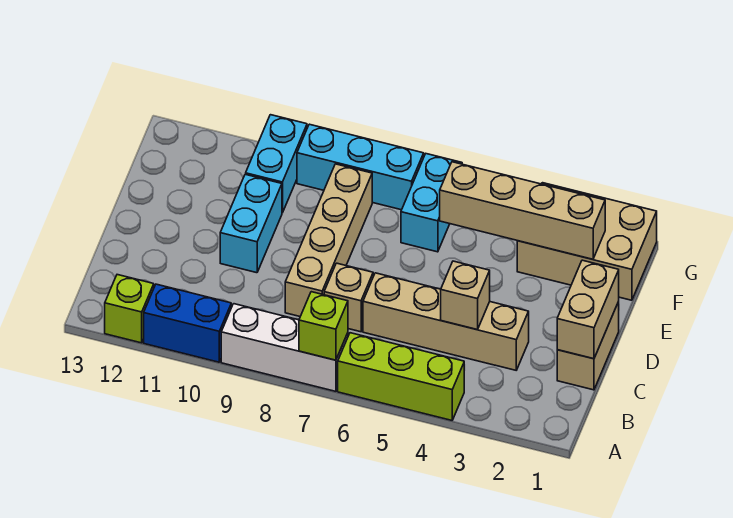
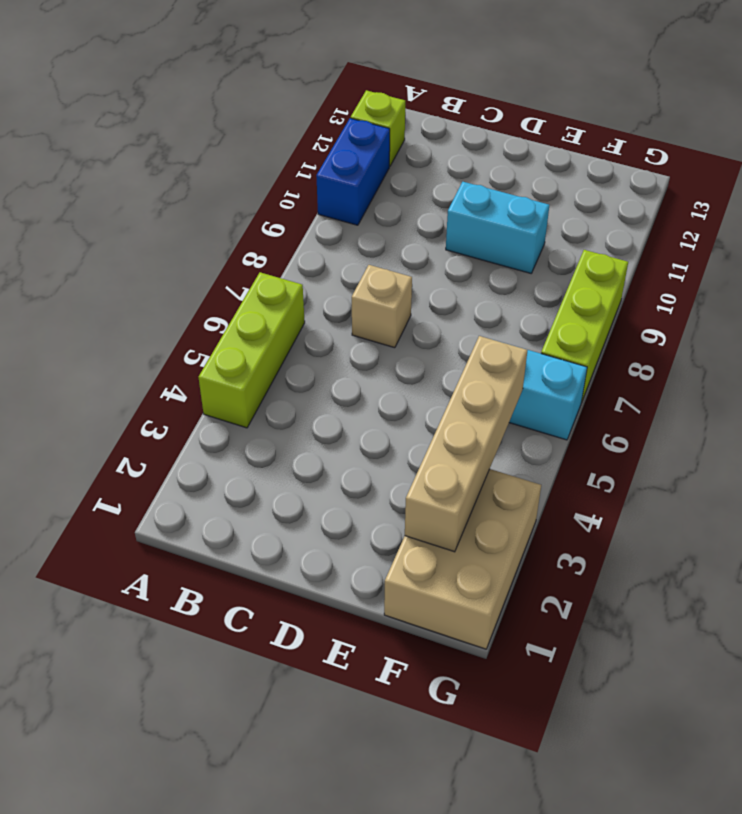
lime 1x3 brick [541,250,628,403] -> cyan 1x3 brick [297,124,424,210]
none -> white 1x3 brick [221,304,348,391]
none -> tan 1x2 brick [557,302,619,390]
none -> tan 1x4 brick [363,273,529,370]

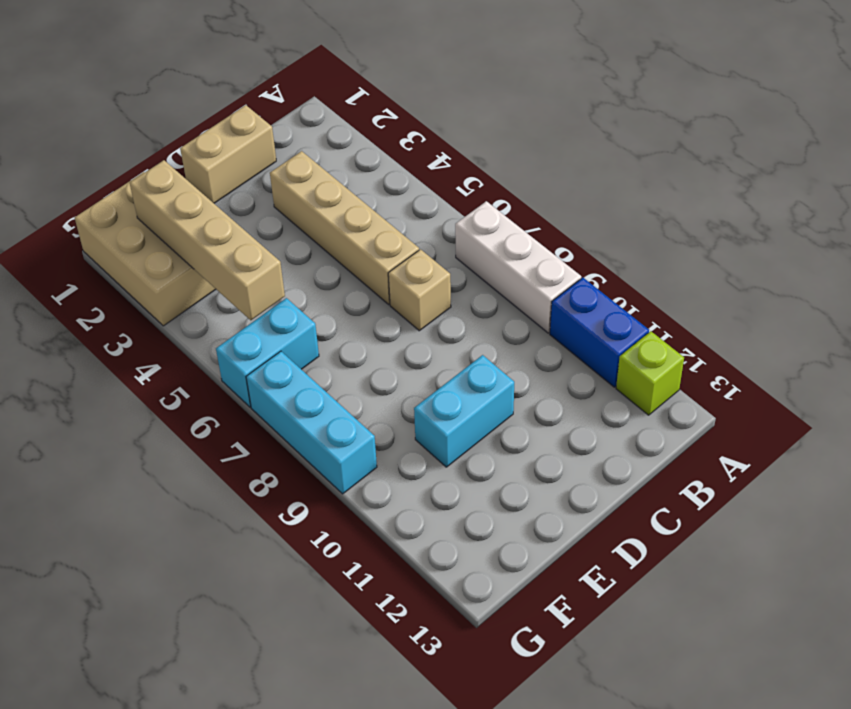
none -> lime 1x3 brick [338,333,464,420]
none -> tan 1x4 brick [285,164,372,316]
none -> cyan 1x2 brick [246,115,307,213]

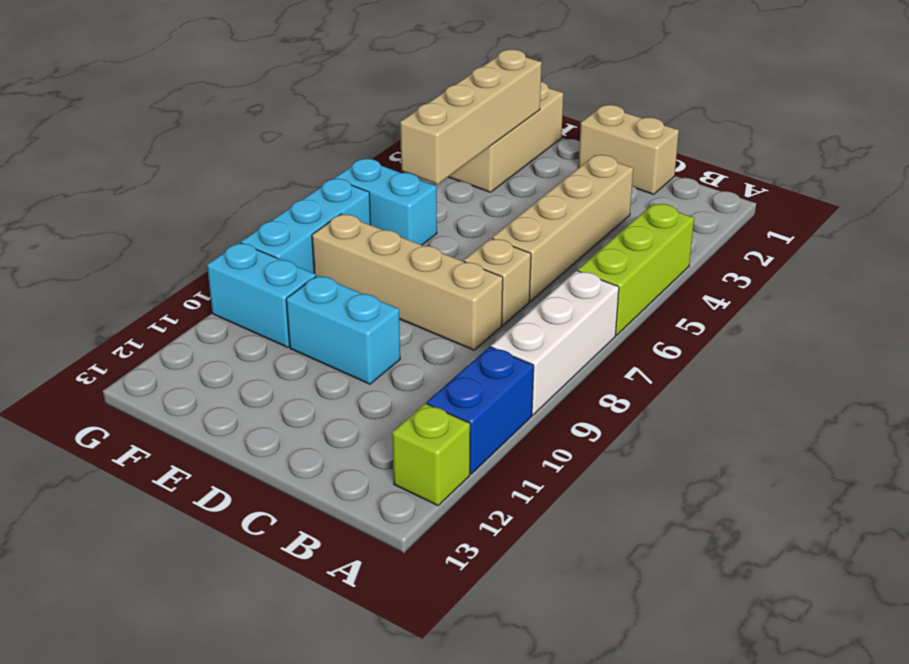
none -> lime 1x1 brick [299,292,348,360]
none -> tan 1x2 brick [557,260,619,359]
none -> tan 1x1 brick [441,261,490,330]

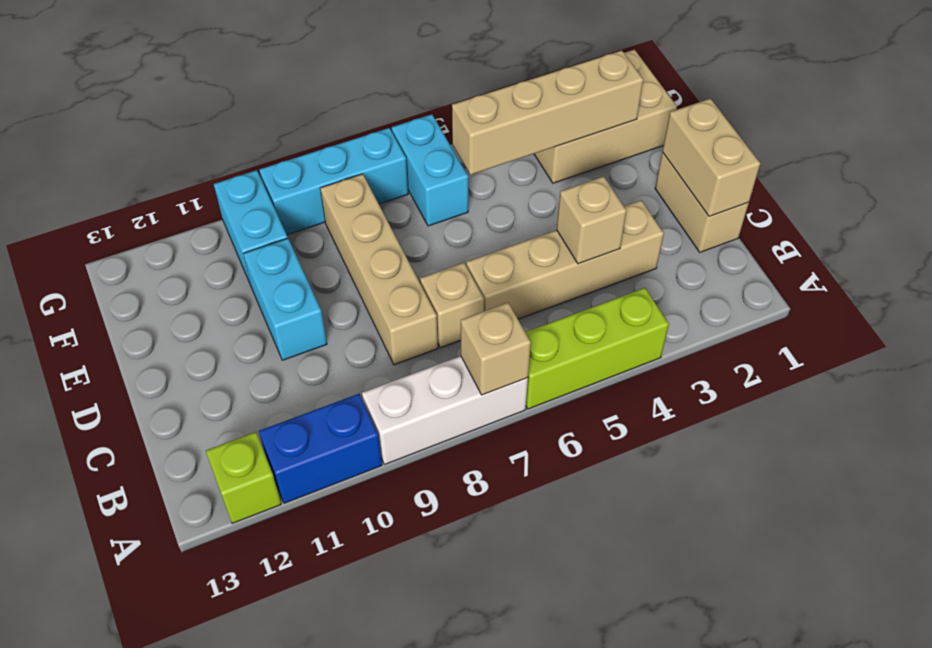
tan 1x1 brick [461,303,531,395] -> lime 1x1 brick [299,292,348,360]

